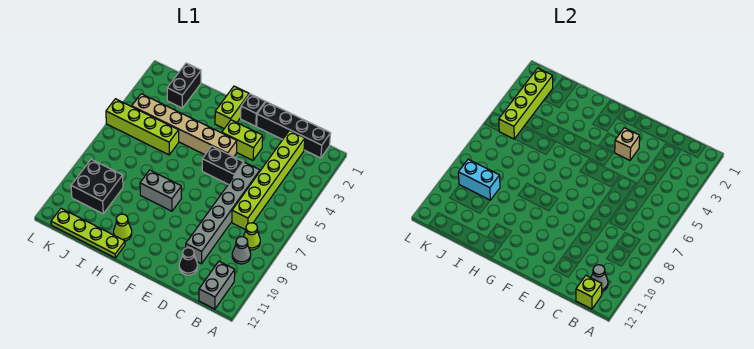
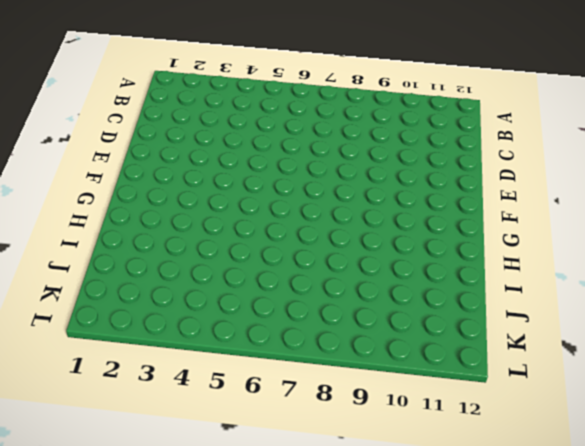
none -> black 1x4 brick [257,102,331,158]
none -> lime 1x1 cone [243,223,260,250]
none -> grey 1x1 cone [232,237,251,264]

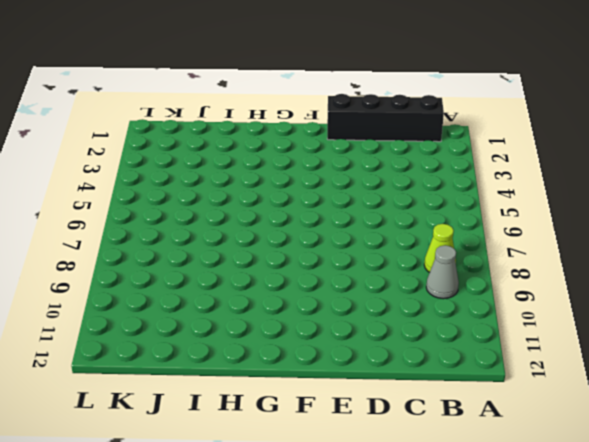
none -> grey 1x2 brick [199,261,235,309]
none -> lime 1x6 brick [232,131,305,230]
none -> grey 1x6 brick [186,162,260,264]

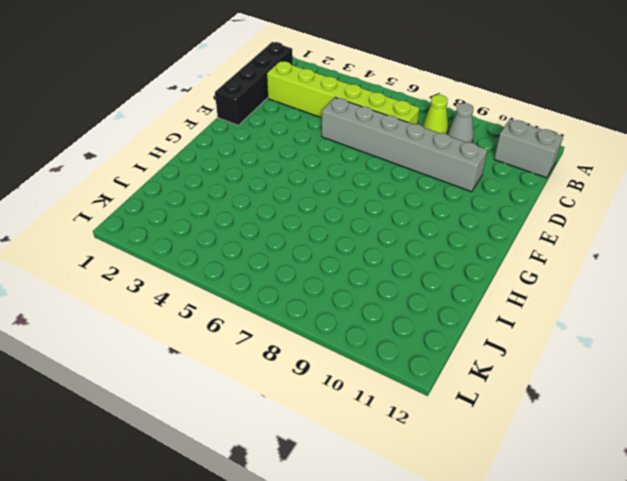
none -> black 1x1 cone [179,248,198,275]
none -> lime 1x2 brick [222,120,263,160]
none -> black 1x2 brick [202,146,244,184]

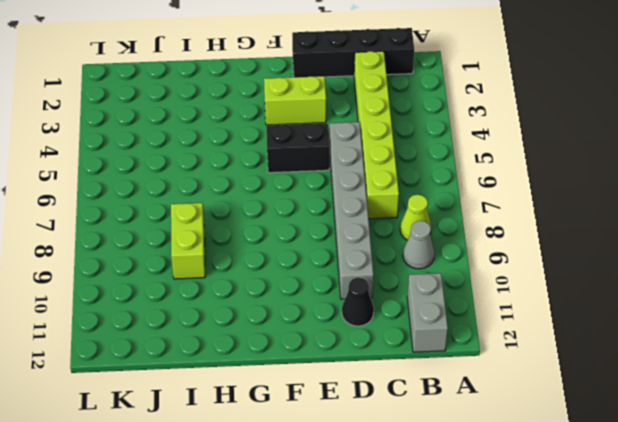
lime 1x2 brick [171,203,205,279] -> lime 1x2 brick moved to [215,86,249,129]
none -> black 1x1 brick [241,94,265,126]
none -> tan 1x6 brick [132,94,237,157]
none -> grey 1x2 brick [140,170,181,211]

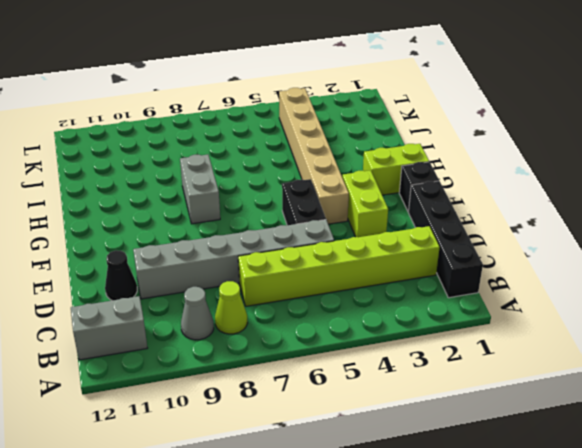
none -> lime 1x1 cone [114,214,132,241]
none -> lime 1x4 plate [51,208,125,258]
none -> lime 1x4 brick [106,99,179,155]

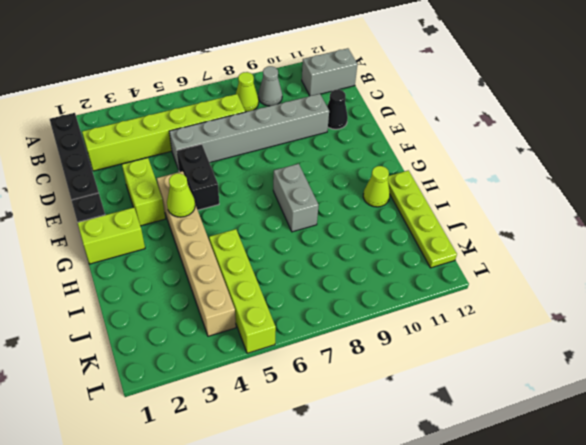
lime 1x1 cone [167,173,195,217] -> none
none -> black 1x2 brick [167,63,201,108]
none -> black 2x2 brick [71,159,123,214]
none -> grey 1x1 cone [591,265,608,291]

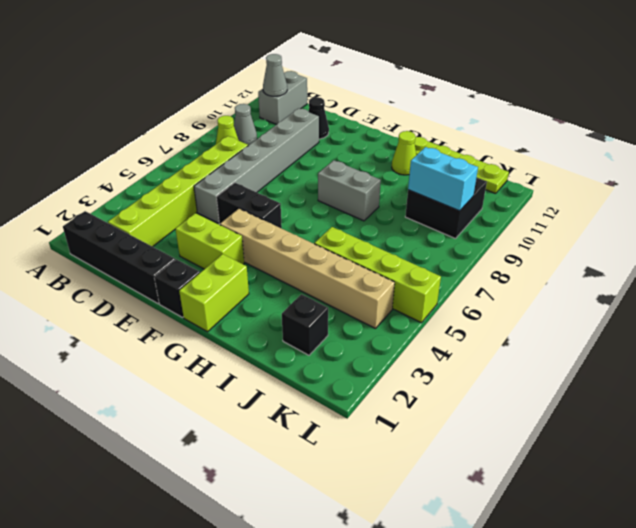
black 1x1 brick [282,294,328,355] -> black 1x2 brick [167,63,201,108]
none -> lime 1x1 brick [576,276,602,309]
none -> tan 1x1 brick [615,128,640,160]
none -> lime 1x4 brick [499,68,553,139]

